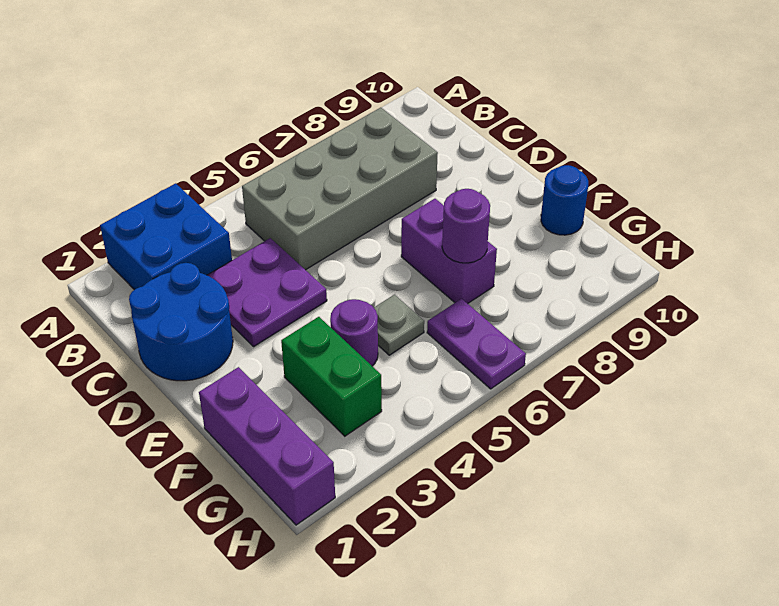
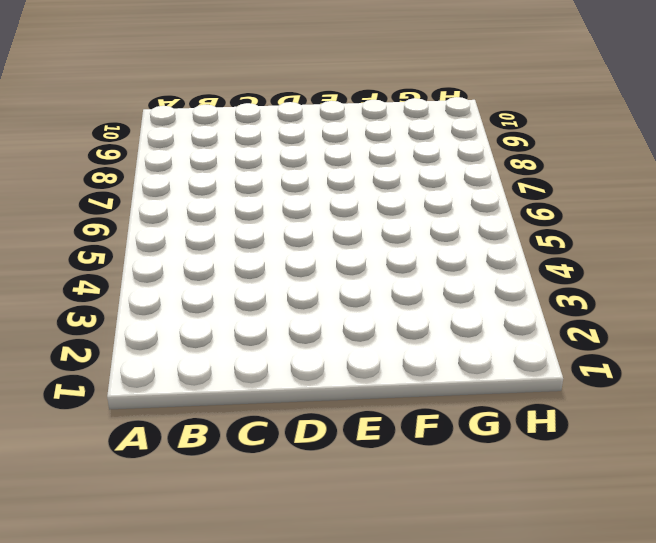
none -> blue 2x2 brick [100,183,232,290]
none -> grey 2x4 brick [242,108,438,270]
none -> blue 2x2 round brick [129,263,233,381]

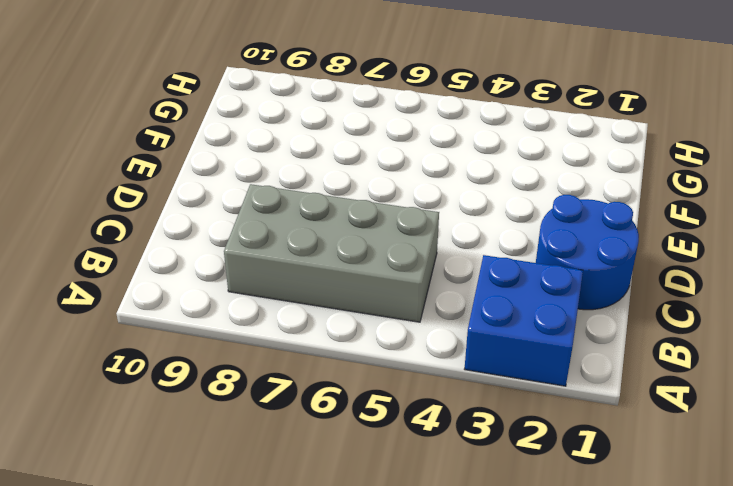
none -> purple 2x2 plate [207,238,327,346]
none -> purple 1x2 brick [401,199,497,304]
none -> purple 1x3 brick [199,367,335,525]

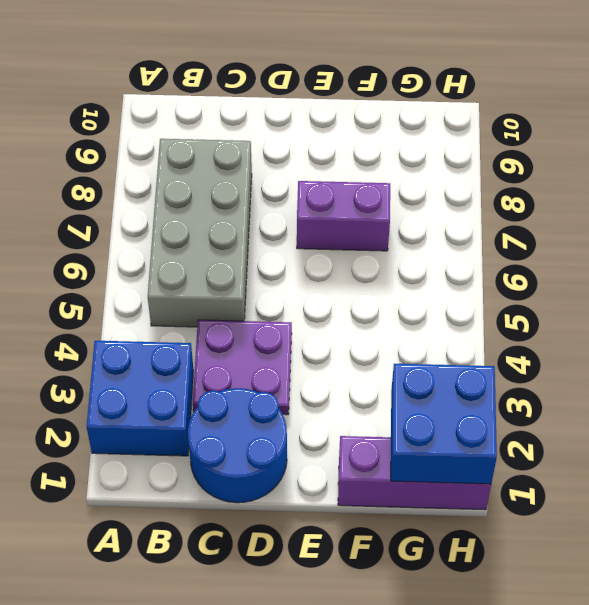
blue 2x2 brick [391,364,497,484] -> none
none -> green 1x2 brick [281,317,382,436]
none -> purple 1x1 round brick [330,299,378,366]
none -> grey 1x1 plate [374,295,424,355]

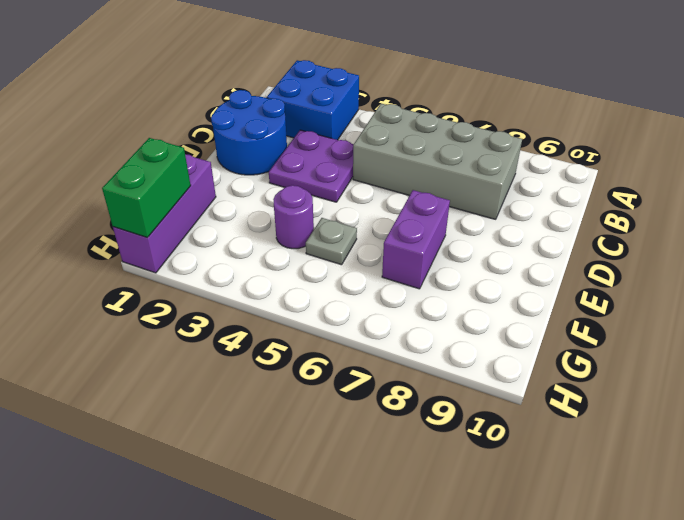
green 1x2 brick [102,138,191,237] -> green 1x2 brick moved to [281,317,382,436]
none -> blue 1x1 round brick [541,165,588,235]
none -> purple 1x2 plate [427,299,526,389]
none -> purple 1x1 round brick [442,189,490,263]

